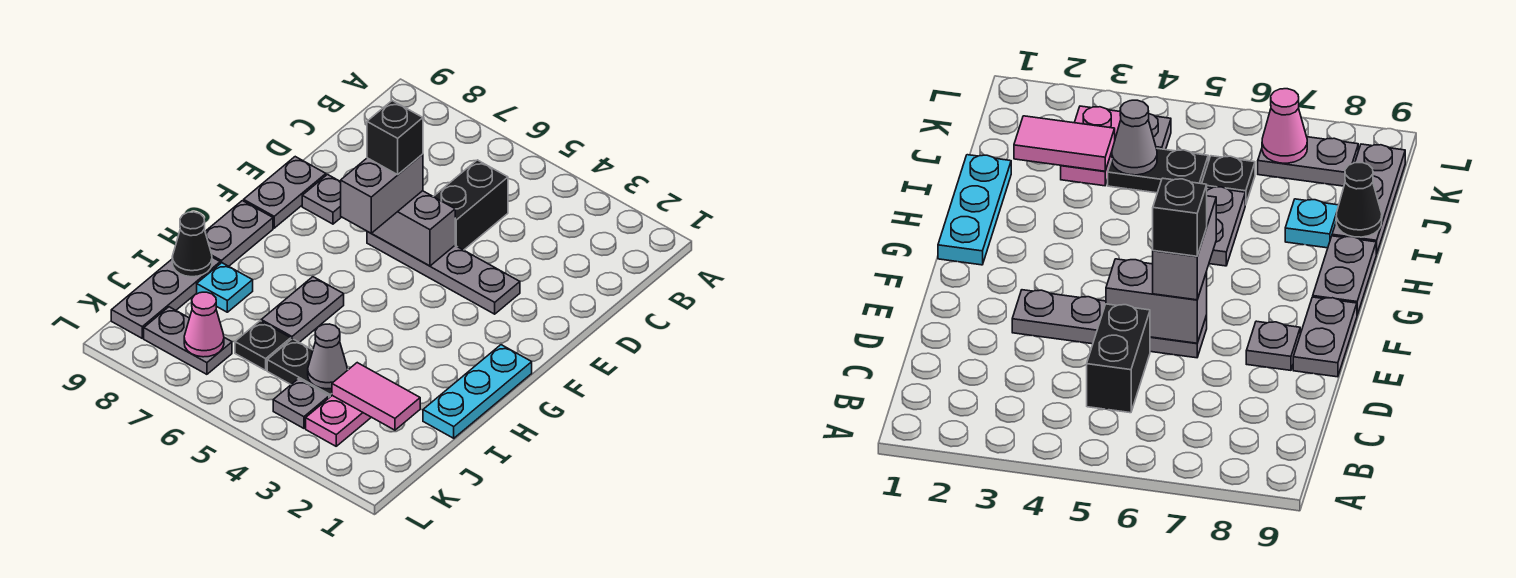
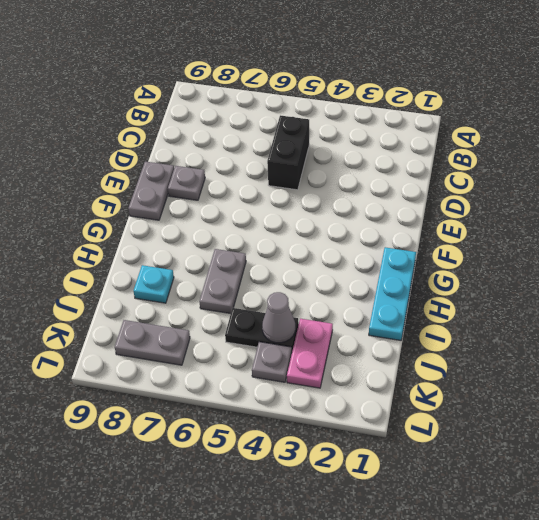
none -> grey 1x4 plate [367,232,520,314]
none -> grey 1x2 plate [205,201,273,266]
none -> grey 1x3 plate [111,257,220,338]

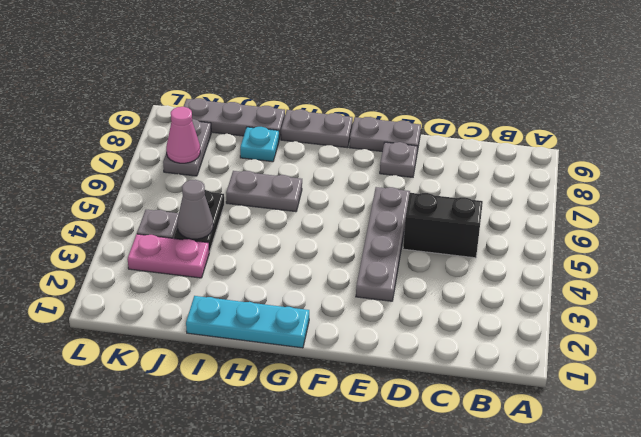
none -> black 1x1 plate [235,321,291,370]
none -> grey 1x2 brick [371,191,455,266]
none -> black 1x1 cone [172,212,212,277]

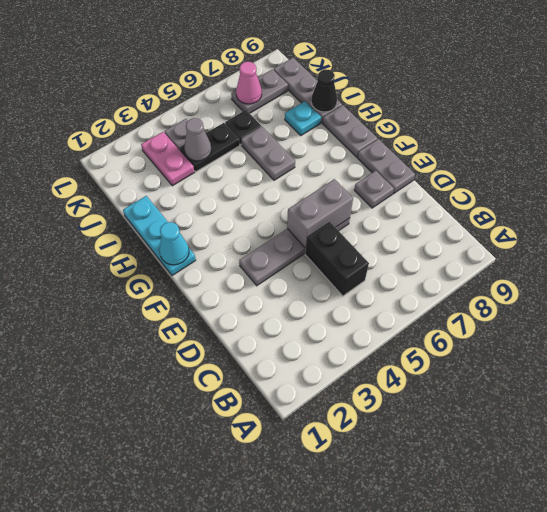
cyan 1x1 cone [159,222,189,265] -> none
none -> pink 1x2 tile [332,363,420,430]
none -> grey 1x2 brick [341,154,423,233]
none -> black 1x1 brick [367,101,423,175]

